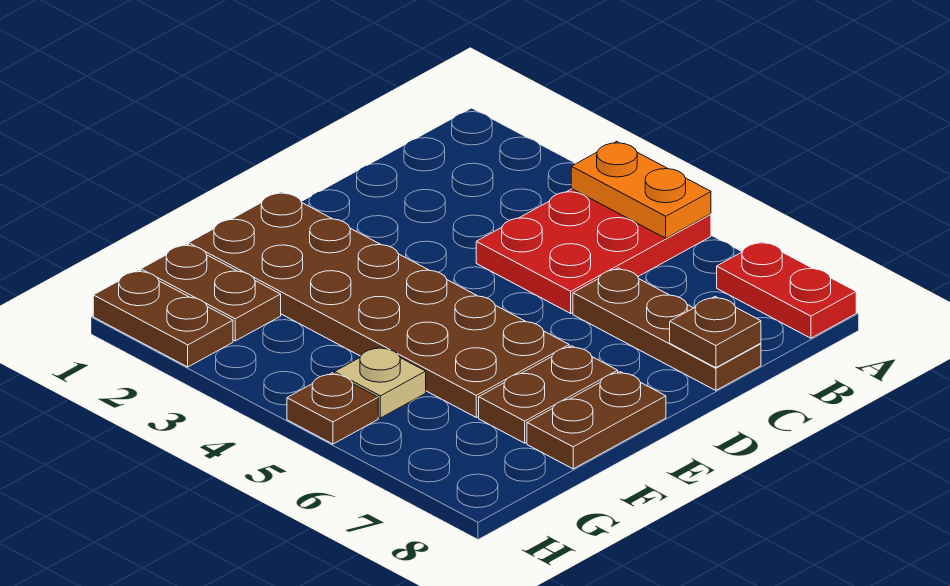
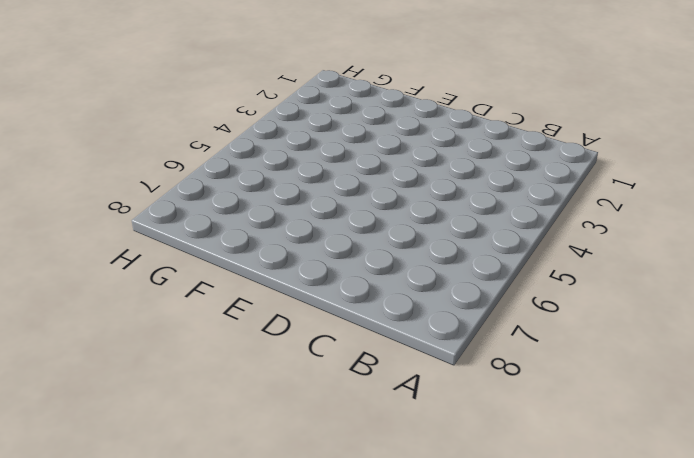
none -> red 2x3 plate [476,189,711,313]
none -> red 1x2 plate [717,241,856,338]
none -> brown 1x3 plate [573,268,761,391]

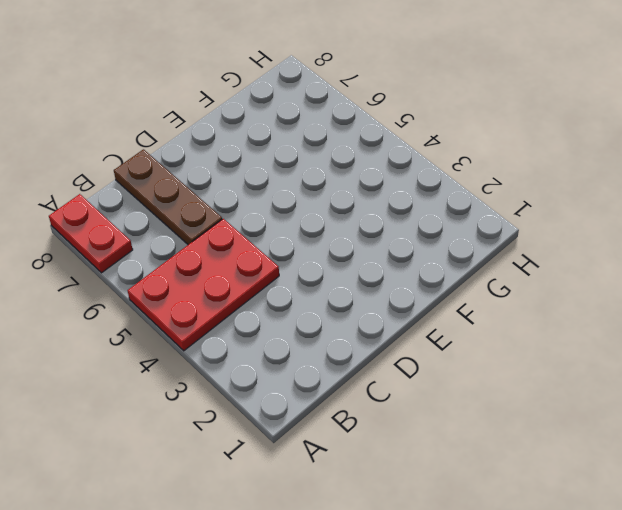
none -> brown 2x6 plate [188,192,569,417]
none -> brown 1x2 plate [479,346,618,443]
none -> brown 1x2 plate [527,372,666,469]

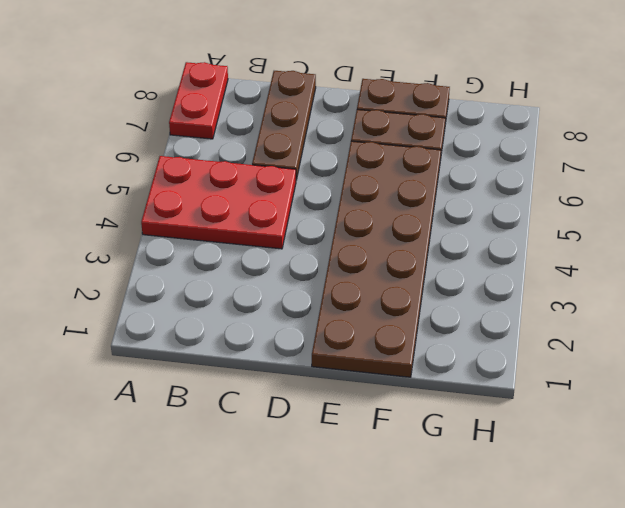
none -> brown 1x2 plate [141,244,281,341]
none -> tan 1x1 plate [334,347,426,418]
none -> brown 1x2 plate [93,270,233,367]

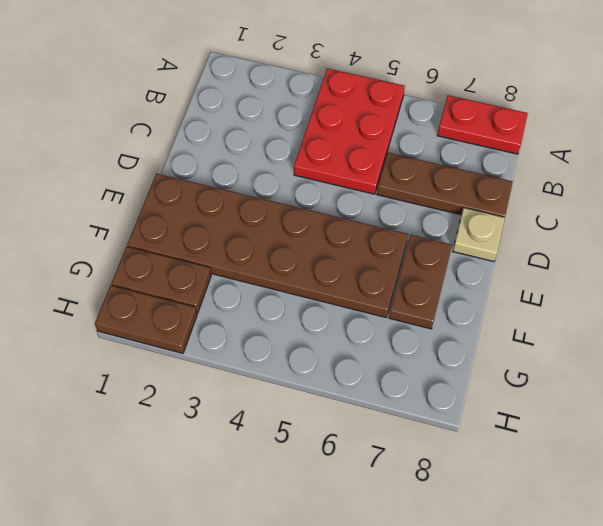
tan 1x1 plate [453,208,505,262] -> tan 1x1 plate moved to [334,347,426,418]
none -> brown 1x2 plate [527,372,666,469]
none -> brown 1x1 plate [287,373,378,444]
none -> orange 1x2 plate [571,141,711,238]

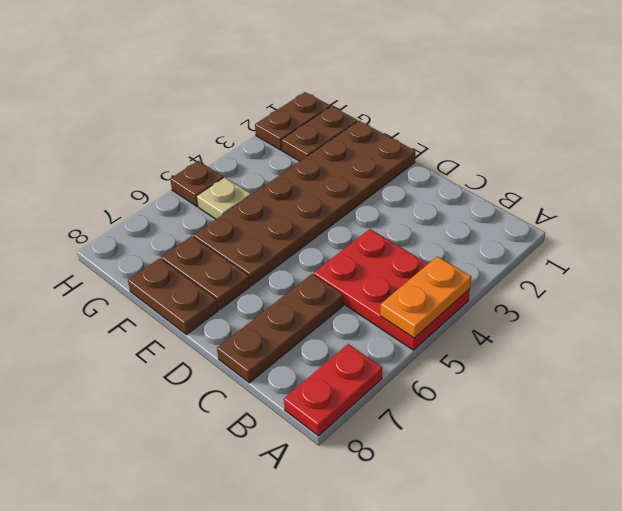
none -> brown 1x1 plate [670,297,761,368]

